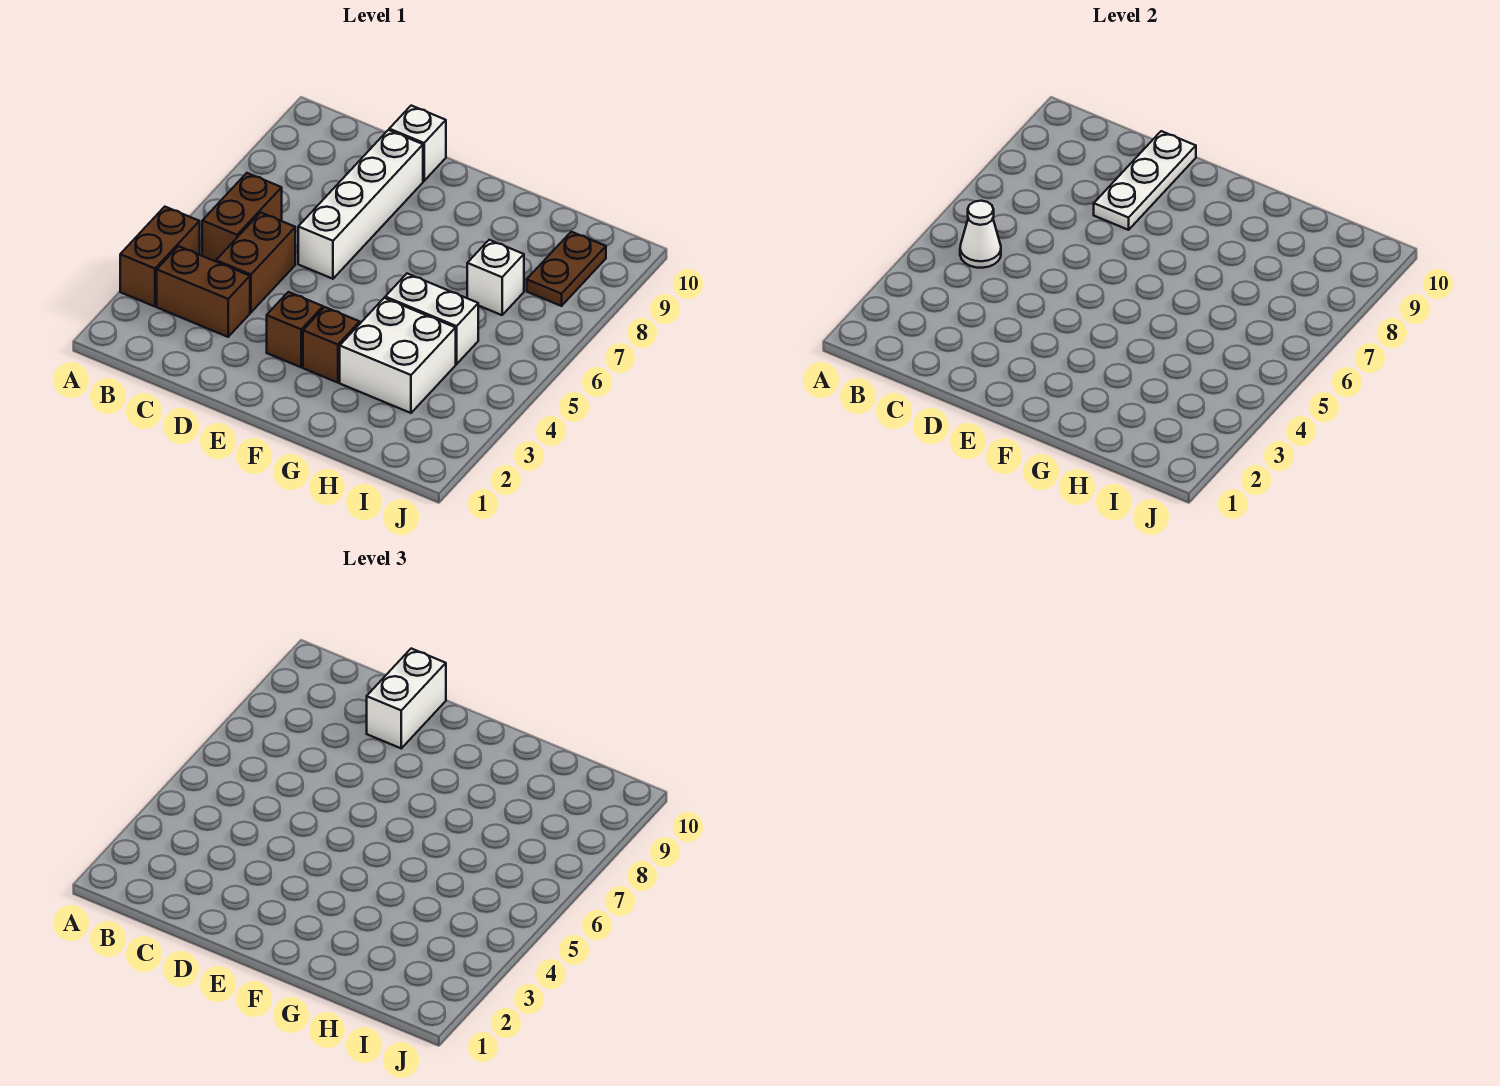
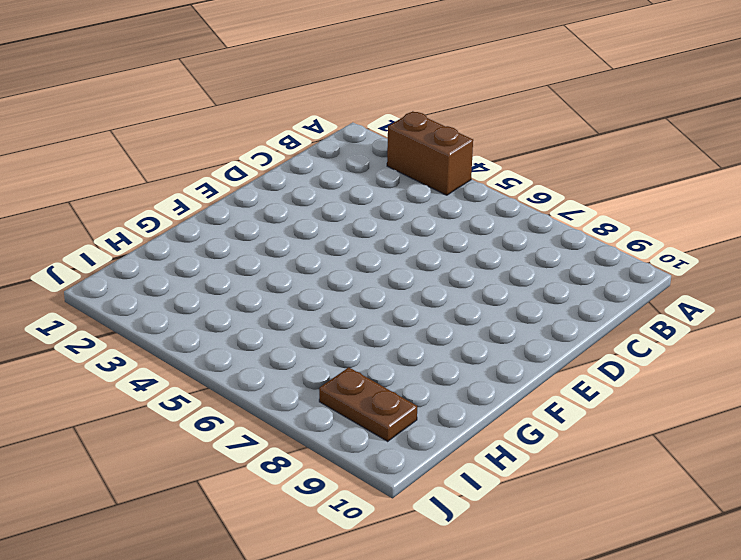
none -> brown 1x2 brick [157,246,250,337]
none -> brown 1x2 brick [202,173,282,261]
none -> brown 1x2 brick [216,213,295,312]

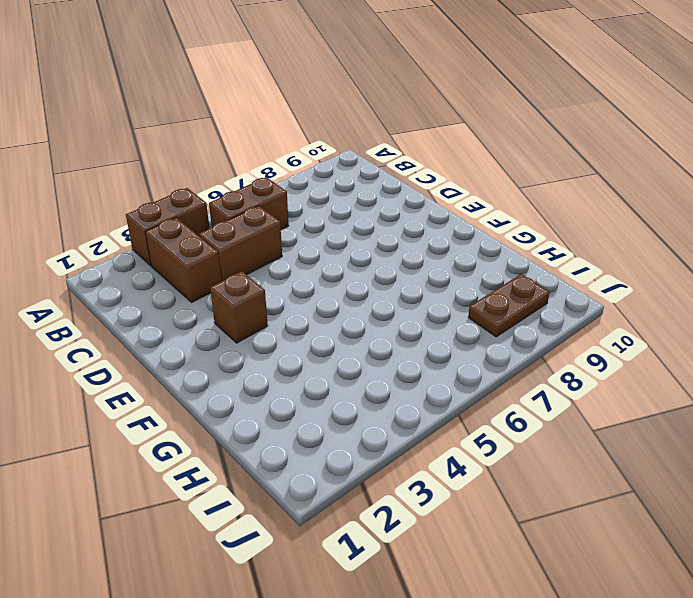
none -> white 1x4 brick [298,130,423,279]
none -> white 1x1 brick [389,106,446,181]
none -> brown 1x1 brick [303,307,360,383]

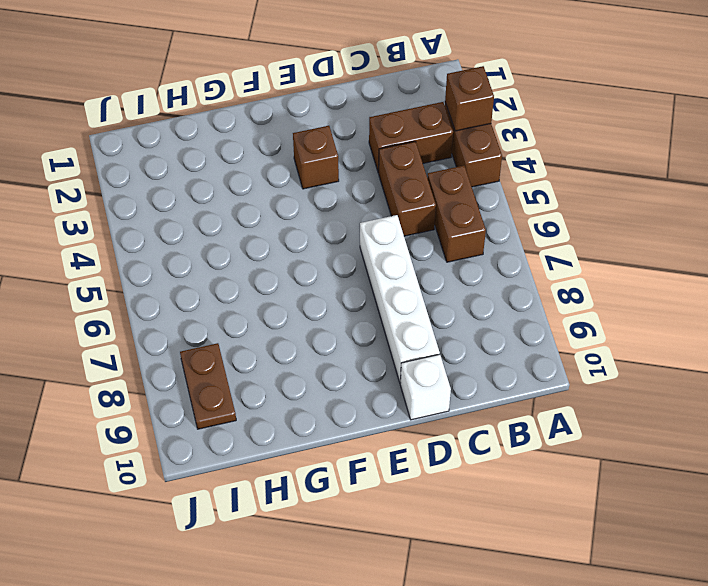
brown 1x1 brick [445,66,494,131] -> brown 1x1 brick moved to [303,307,360,383]
none -> white 2x2 brick [340,298,456,413]
none -> white 1x2 brick [385,274,478,364]
none -> white 1x1 brick [467,240,524,315]

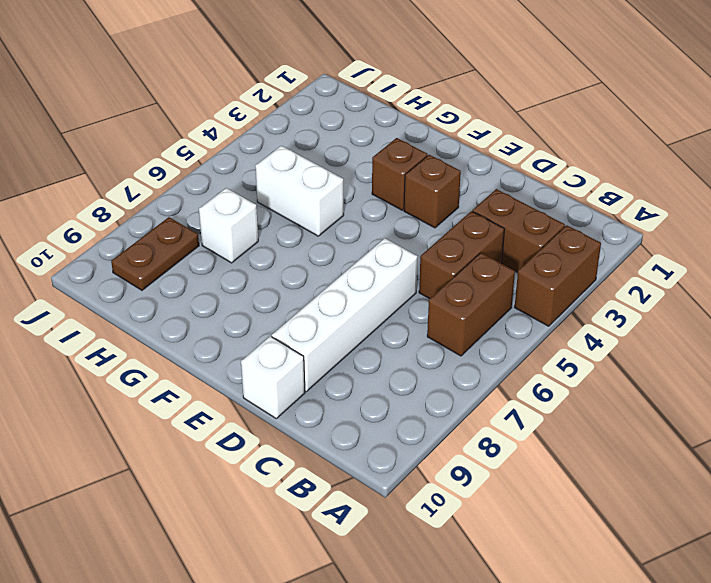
none -> white 2x2 brick [340,298,456,413]
none -> white 1x1 cone [960,201,1001,268]
none -> white 1x3 plate [1094,131,1196,230]

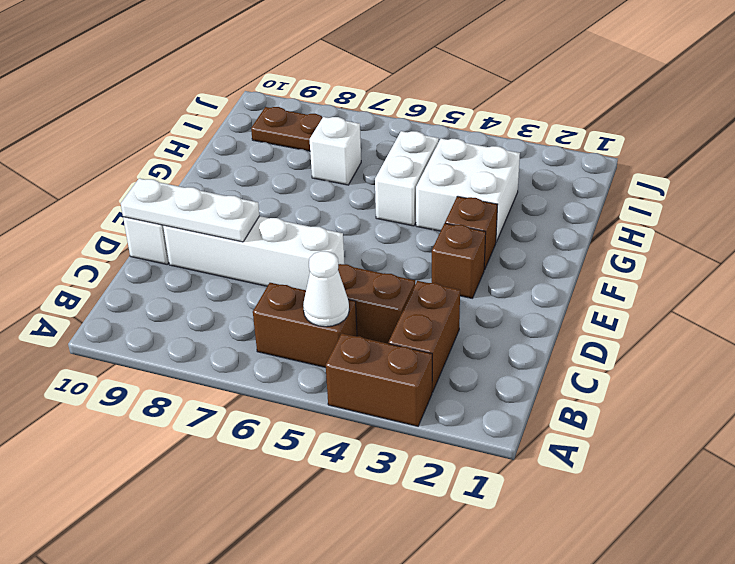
none -> white 1x2 brick [367,649,446,748]

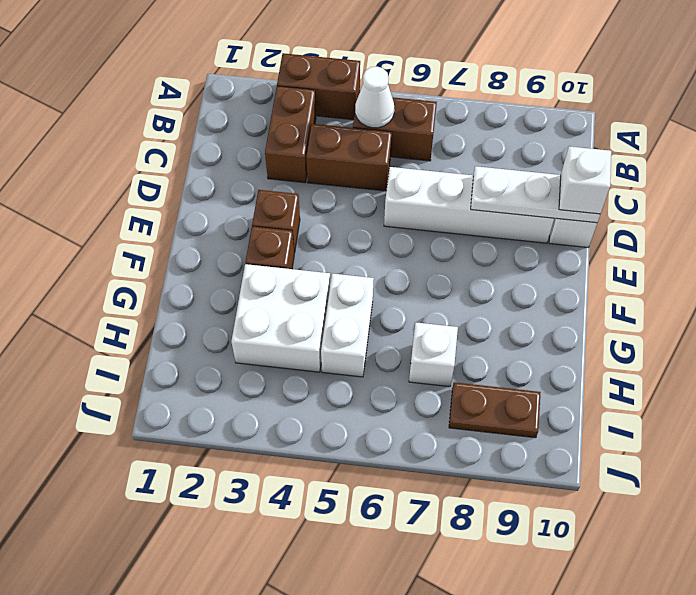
white 1x1 brick [559,146,611,214] -> white 1x2 brick [367,649,446,748]

